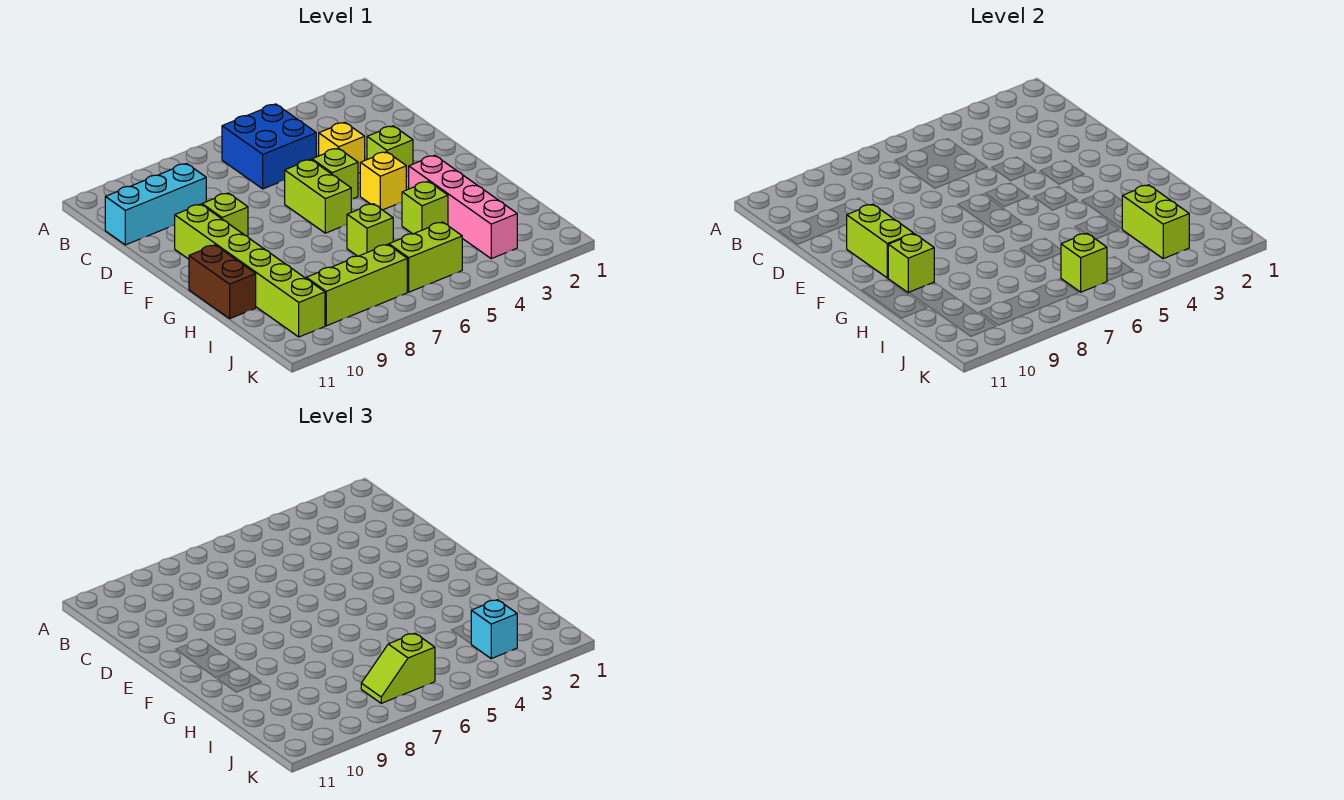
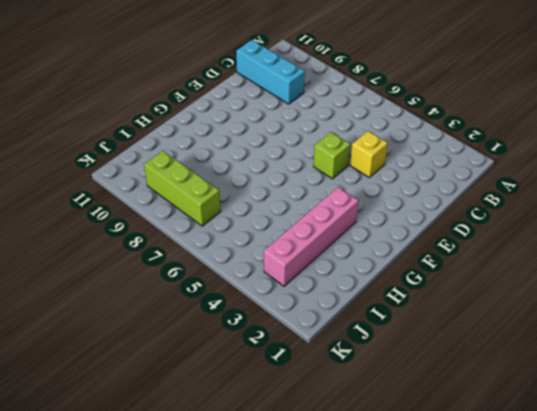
none -> blue 2x2 brick [222,104,316,189]
none -> lime 1x1 brick [367,126,413,177]
none -> lime 1x2 brick [285,159,351,233]

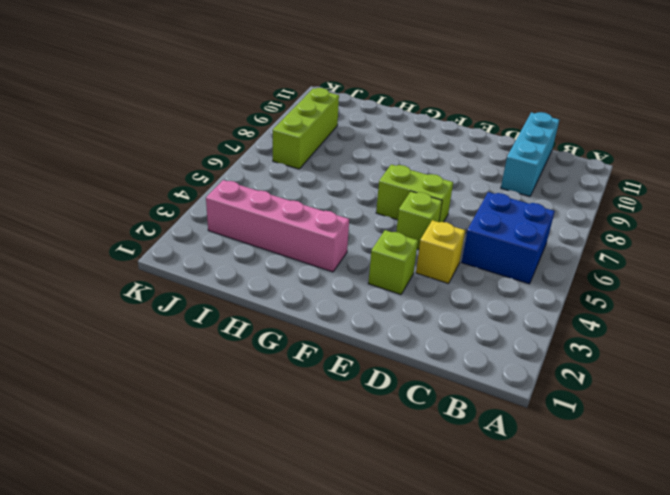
none -> lime 1x1 brick [202,193,248,236]
none -> lime 1x6 brick [175,204,325,337]
none -> yellow 1x1 brick [360,152,406,210]

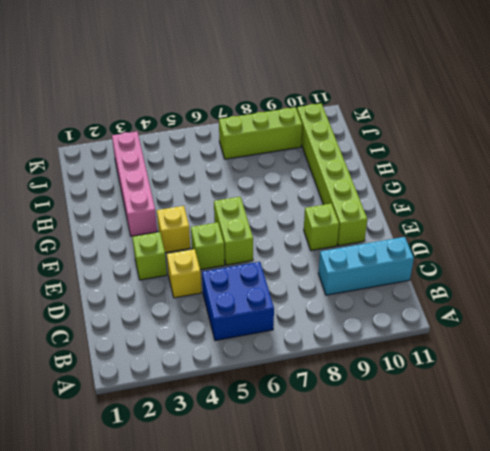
none -> brown 1x2 brick [189,245,256,319]
none -> lime 1x1 brick [402,181,448,234]
none -> lime 1x1 brick [347,204,393,256]

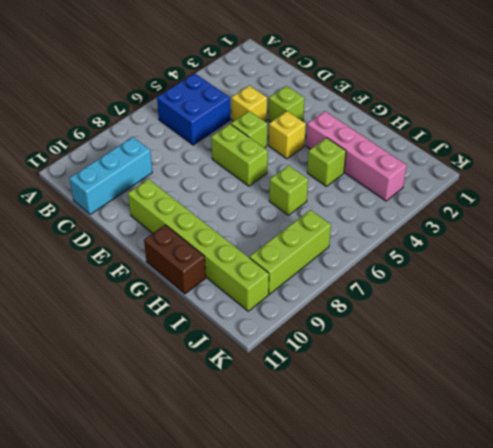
none -> lime 1x1 brick [202,193,248,236]
none -> lime 1x2 brick [389,222,462,292]
none -> lime 1x2 brick [846,204,914,278]

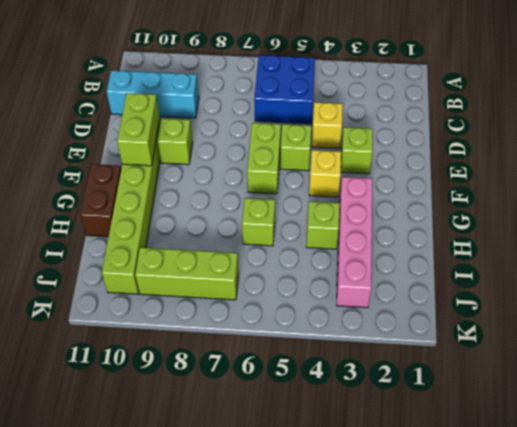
none -> lime 1x2 brick [389,222,462,292]
none -> lime 1x1 brick [888,234,934,293]
none -> lime 1x2 brick [1122,185,1189,259]

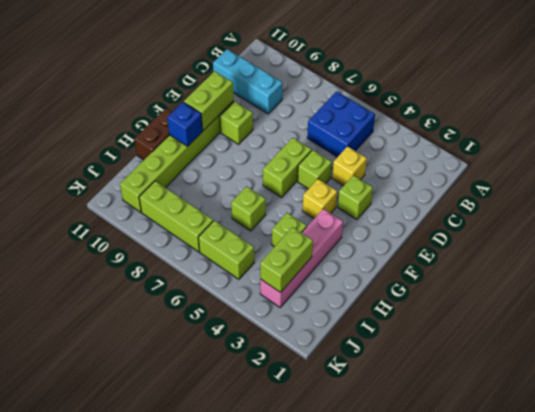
blue 1x1 brick [167,102,203,147] -> lime 1x1 brick [888,234,934,293]
none -> lime 1x1 brick [1061,233,1107,292]
none -> cyan 1x1 brick [471,600,517,659]
none -> lime 1x2 slope [361,633,435,703]

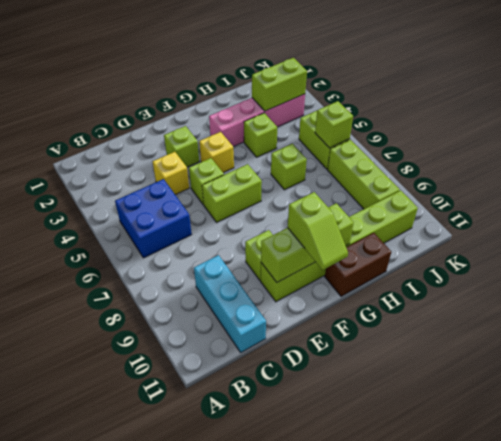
lime 1x2 slope [288,192,348,270] -> lime 1x2 slope moved to [361,633,435,703]
none -> cyan 1x1 brick [471,600,517,659]

